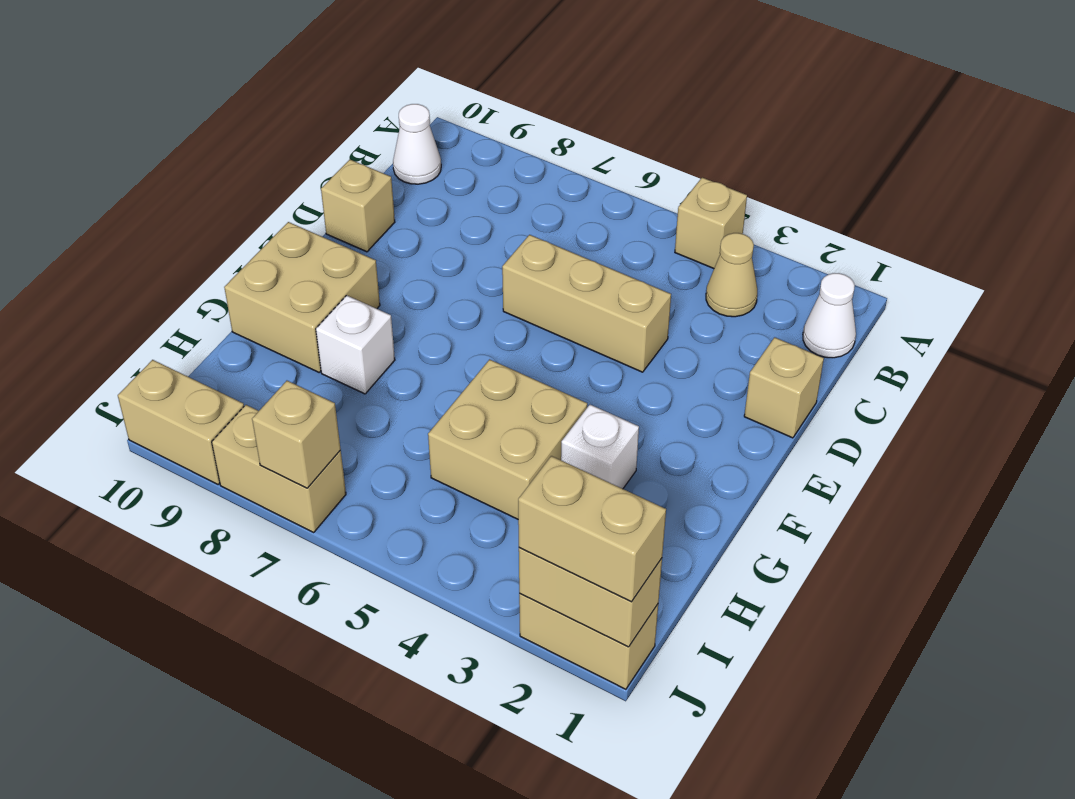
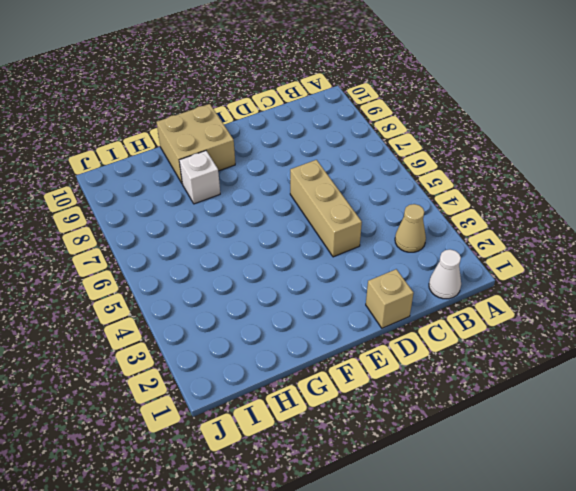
none -> tan 1x1 brick [675,177,747,269]
none -> white 1x1 cone [393,104,441,184]
none -> tan 1x1 brick [321,160,395,252]

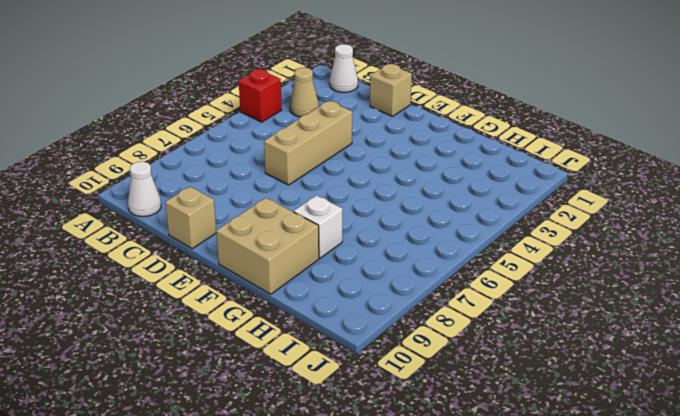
red 1x1 brick [239,69,282,122] -> tan 1x1 brick [675,177,747,269]
none -> white 1x1 brick [561,405,639,489]
none -> tan 2x2 brick [428,359,587,519]
none -> tan 1x2 brick [519,594,658,689]

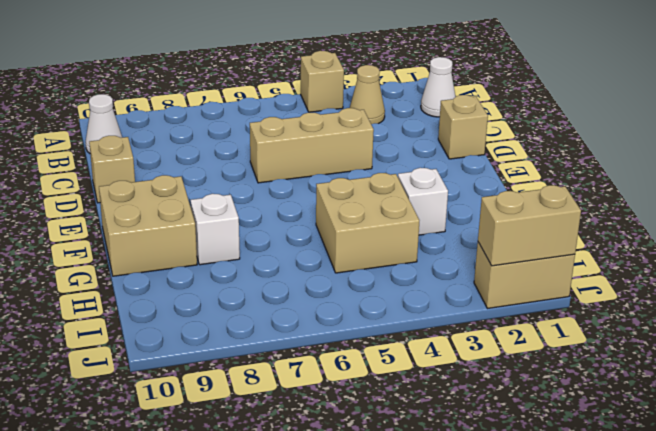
none -> tan 1x2 brick [212,405,346,532]
none -> tan 1x2 brick [118,360,244,484]
none -> tan 1x1 brick [252,381,341,488]

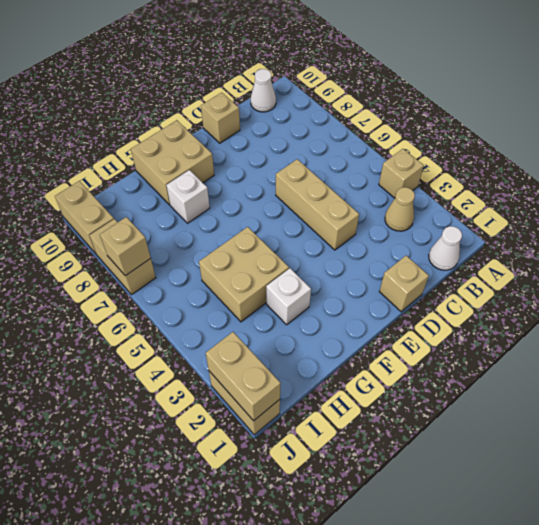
none -> tan 1x2 brick [518,456,666,602]

